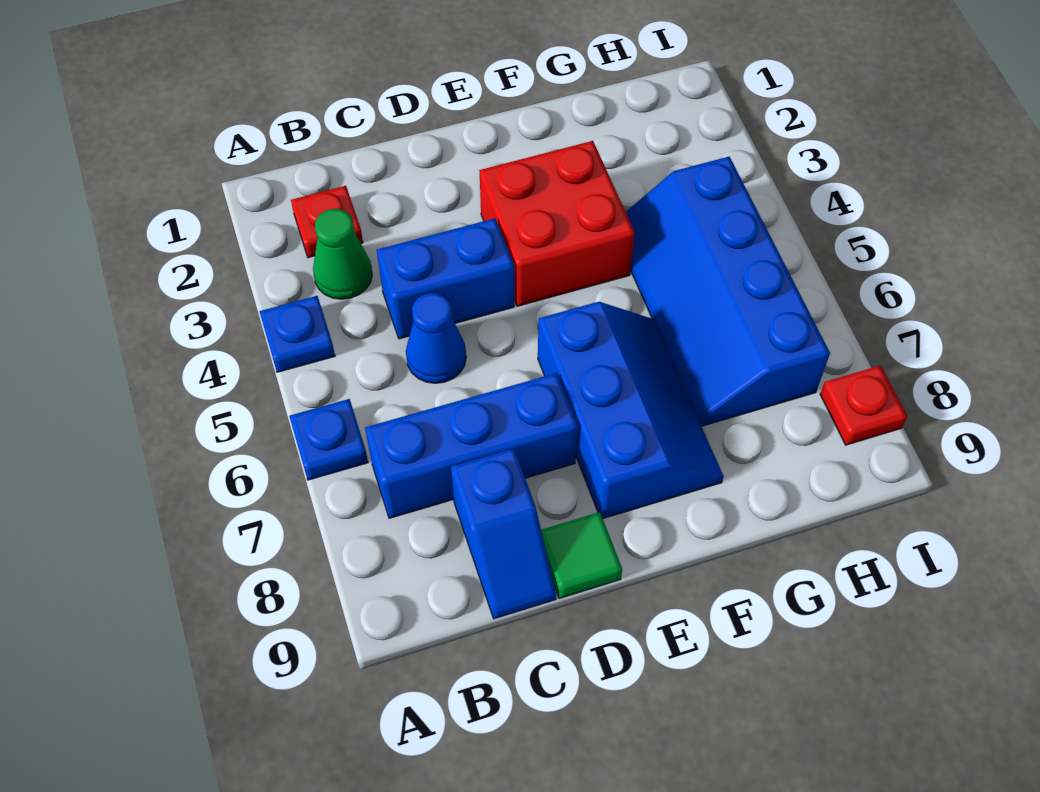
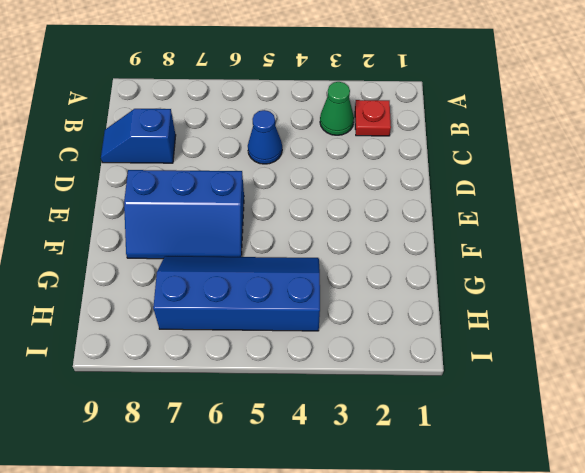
none -> blue 1x1 plate [259,296,335,372]
none -> blue 1x1 plate [289,399,368,480]
none -> blue 1x3 brick [365,373,578,518]

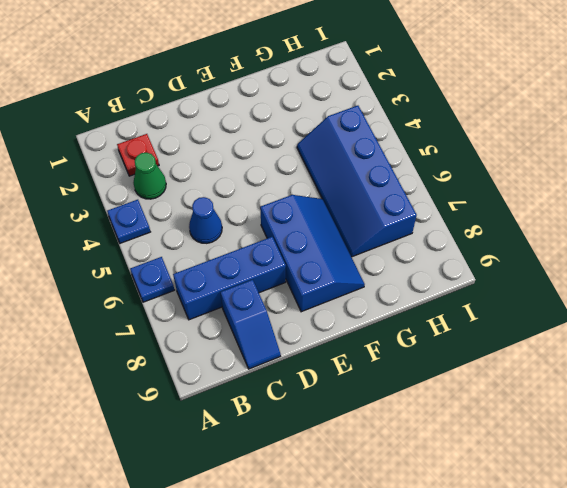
none -> blue 1x2 brick [377,218,514,339]
none -> green 1x1 tile [541,512,622,598]
none -> red 2x2 brick [479,141,635,306]

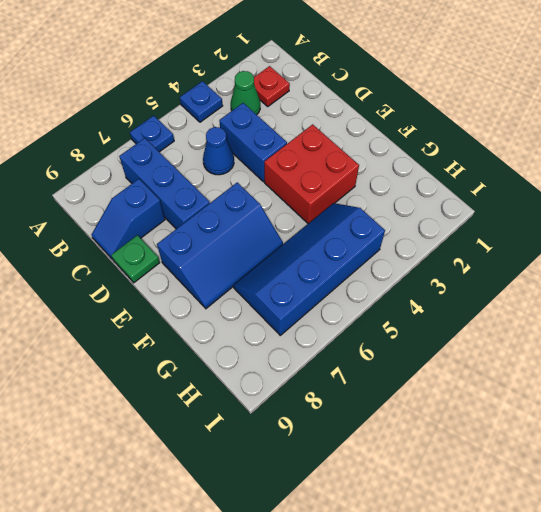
green 1x1 plate [111,235,160,283] -> green 1x1 tile [541,512,622,598]
none -> red 1x1 plate [820,366,907,445]

